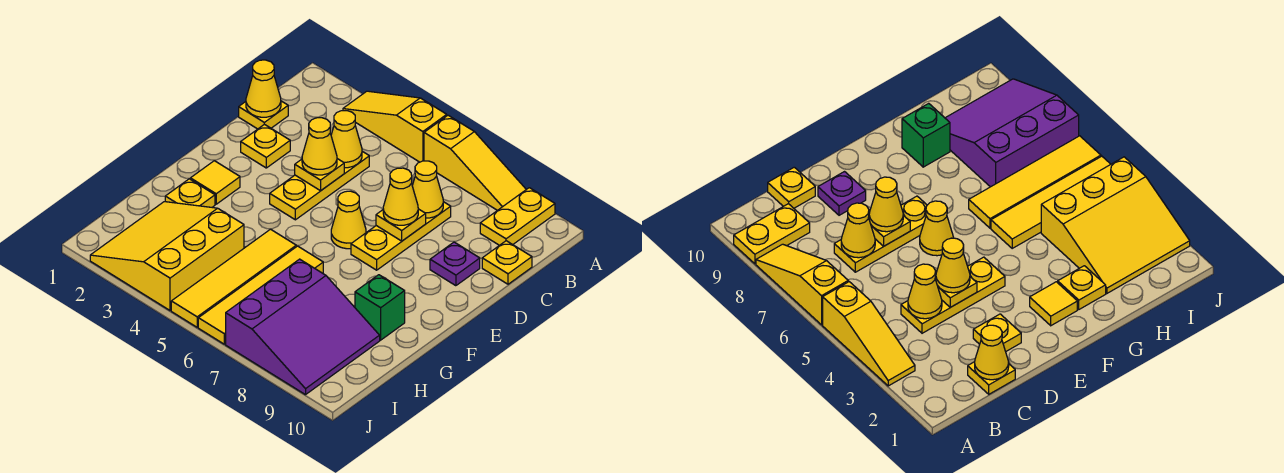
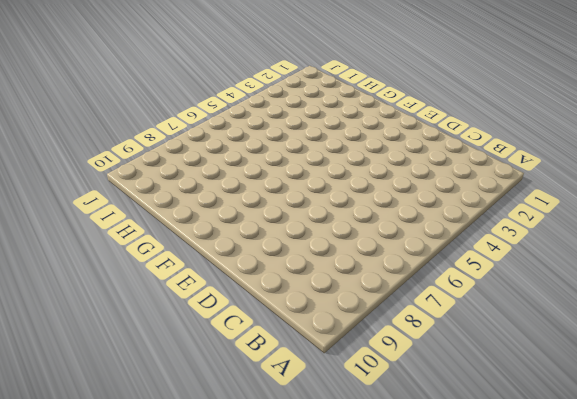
none -> yellow 1x3 slope [343,91,447,162]
none -> yellow 1x3 slope [424,115,526,210]
none -> yellow 1x2 plate [480,188,555,245]

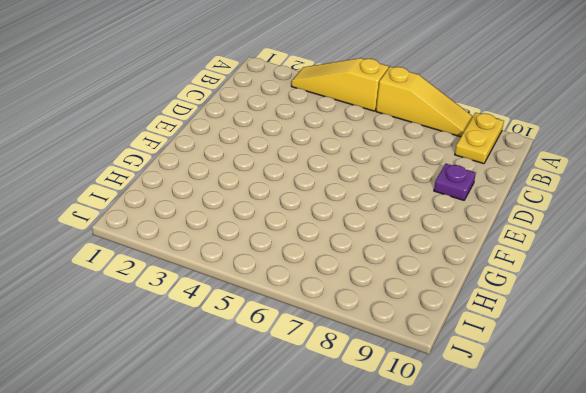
none -> yellow 1x1 plate [239,101,288,129]
none -> yellow 1x3 plate [270,151,369,220]
none -> yellow 1x3 plate [351,202,451,270]

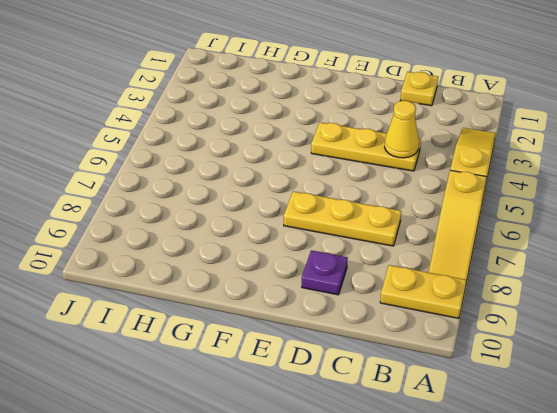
none -> yellow 1x1 plate [482,241,532,284]
none -> yellow 1x1 plate [241,124,290,168]
none -> yellow 1x1 cone [331,191,366,249]

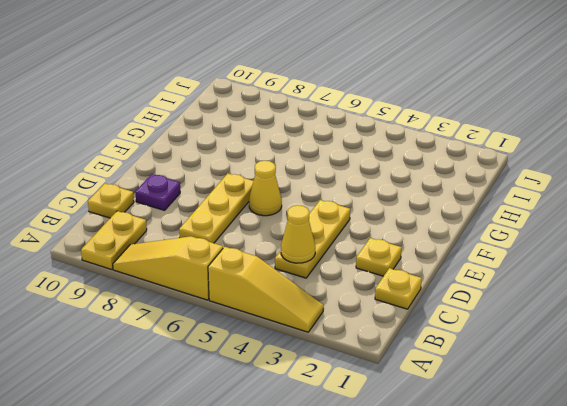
none -> yellow 1x1 tile [190,161,240,204]
none -> yellow 1x1 plate [165,179,215,207]
none -> yellow 1x4 tile [171,229,296,327]

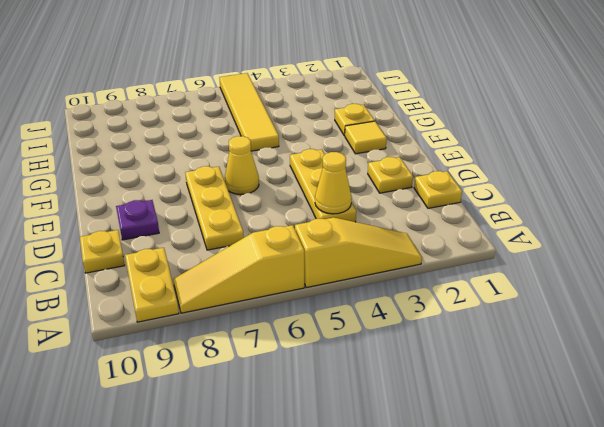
none -> yellow 1x4 tile [198,246,323,344]
none -> green 1x1 brick [355,275,405,340]
none -> yellow 3x3 slope [90,202,244,310]

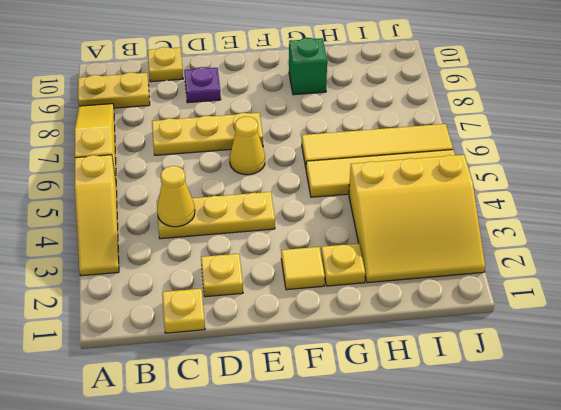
none -> purple 3x3 slope [226,259,380,395]
none -> yellow 1x1 cone [246,60,281,117]
none -> yellow 1x1 cone [412,161,443,218]

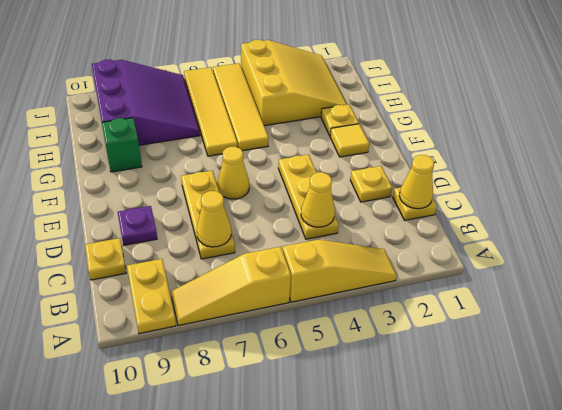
purple 3x3 slope [92,60,200,145] -> purple 3x3 slope turned to [226,259,380,395]
none -> yellow 1x1 plate [295,159,344,191]
none -> yellow 1x1 plate [376,209,426,241]
none -> yellow 1x1 cone [302,118,337,175]

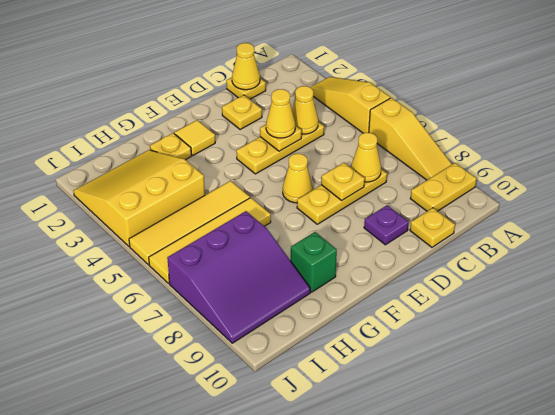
none -> yellow 1x1 cone [383,168,418,225]

